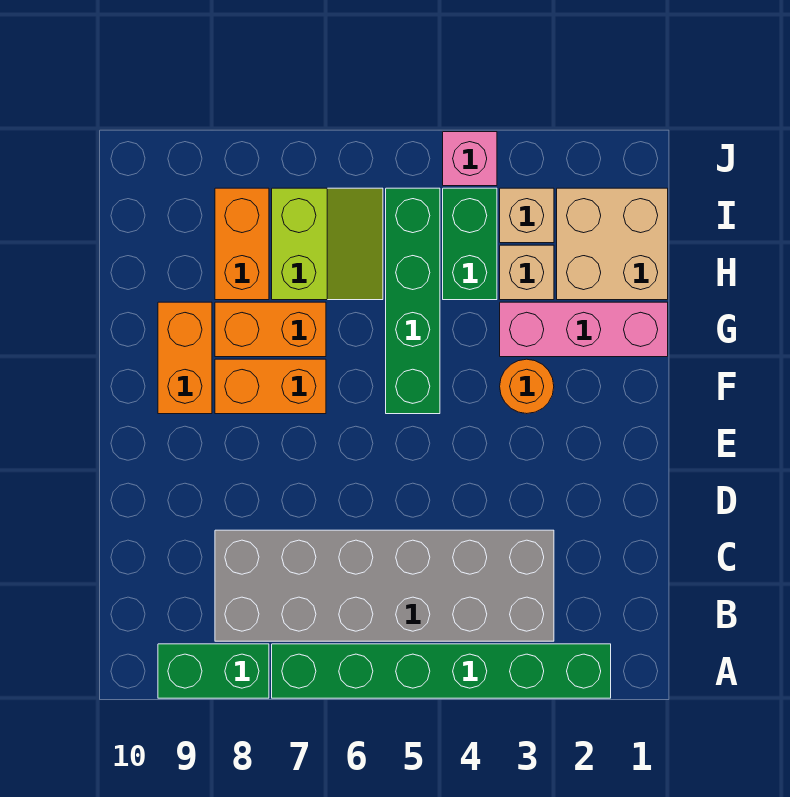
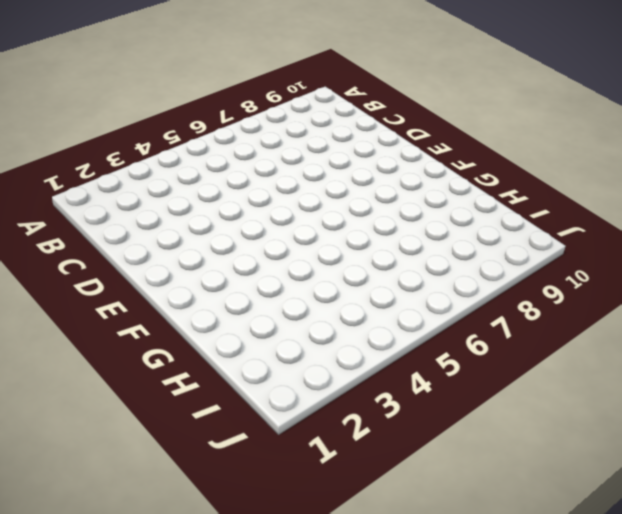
none -> green 1x6 brick [272,644,611,698]
none -> green 1x2 brick [158,644,269,698]
none -> grey 2x6 brick [215,530,554,641]

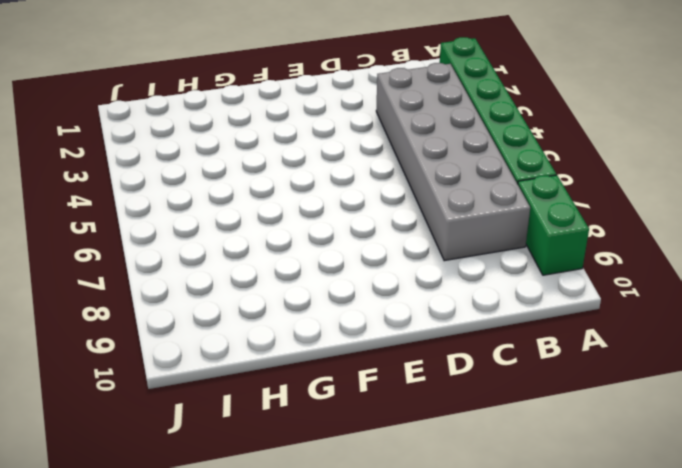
none -> orange 1x1 round brick [500,359,554,414]
none -> green 1x4 brick [386,188,440,414]
none -> orange 1x2 brick [215,359,326,414]

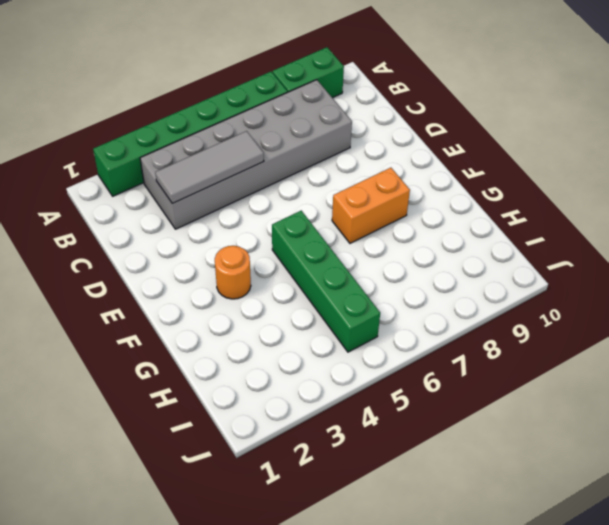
grey 1x3 tile [155,131,264,203] -> none
none -> orange 1x2 brick [158,302,212,414]
none -> pink 1x3 brick [500,302,668,357]
none -> orange 1x2 brick [215,302,326,357]

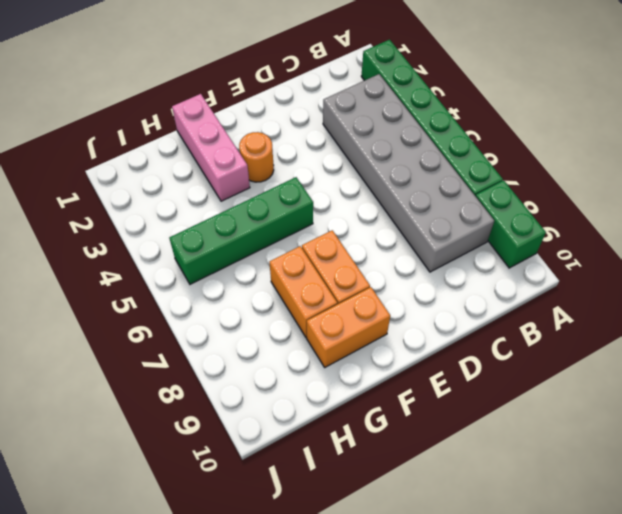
none -> tan 2x2 brick [557,188,668,300]
none -> tan 1x1 brick [500,245,554,300]
none -> green 1x2 brick [443,188,497,300]

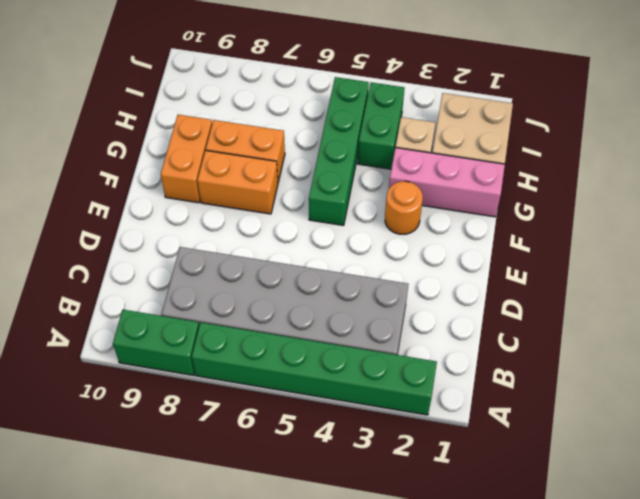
none -> lime 2x2 slope [272,188,383,300]
none -> orange 1x2 brick [215,188,269,300]
none -> tan 1x1 brick [500,188,554,243]

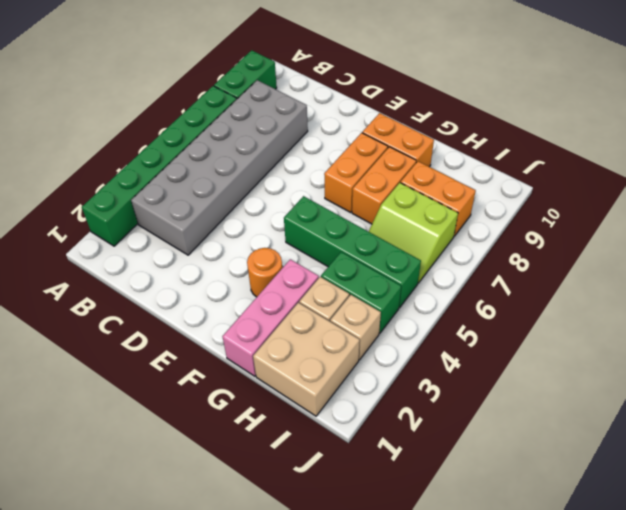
none -> pink 1x1 brick [443,132,497,186]

